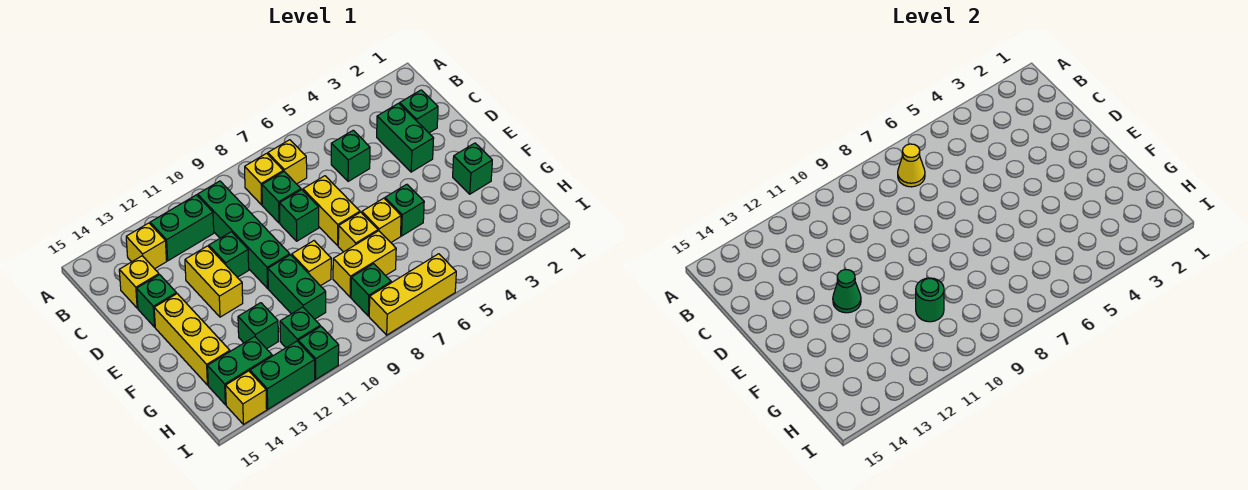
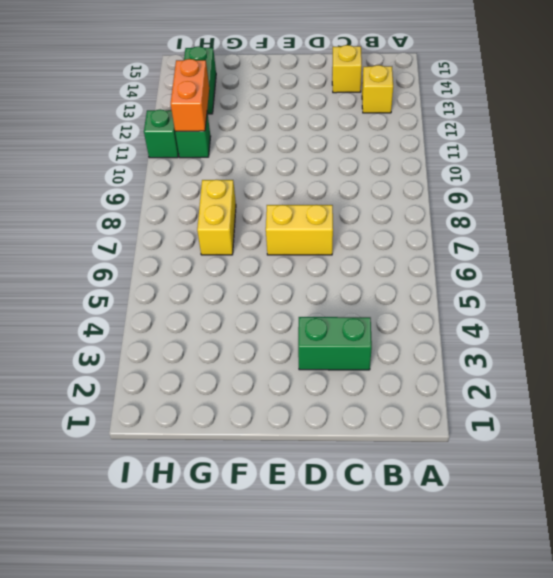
orange 1x2 brick [171,59,209,132] -> none
none -> yellow 1x1 brick [268,140,307,184]
none -> yellow 1x1 brick [245,153,283,205]
none -> green 1x4 brick [198,181,290,288]
none -> green 1x2 brick [150,195,214,261]

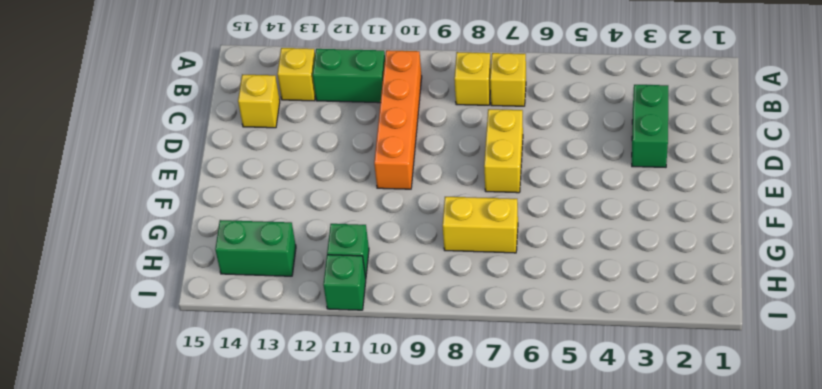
orange 1x4 brick [374,50,422,189] -> green 1x4 brick [198,181,290,288]
none -> green 1x1 brick [400,90,438,133]
none -> green 1x1 brick [331,130,370,181]
none -> green 1x1 brick [262,172,301,223]
none -> green 1x1 brick [280,190,319,241]

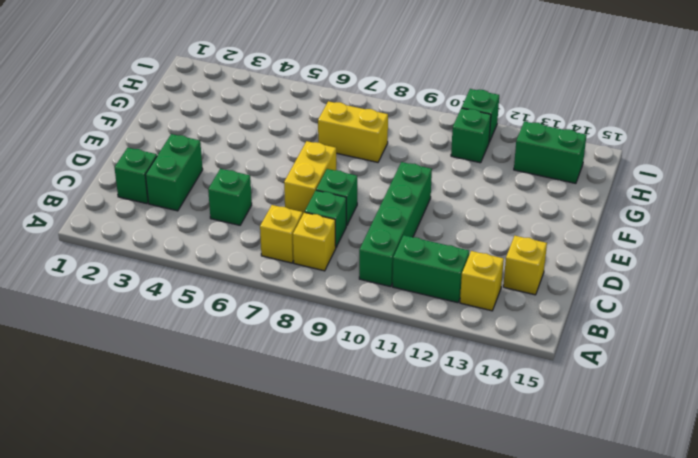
none -> green 1x1 brick [209,232,249,277]
none -> yellow 1x2 brick [185,246,243,317]
none -> green 1x1 brick [137,275,176,327]
none -> yellow 1x3 brick [154,294,230,385]

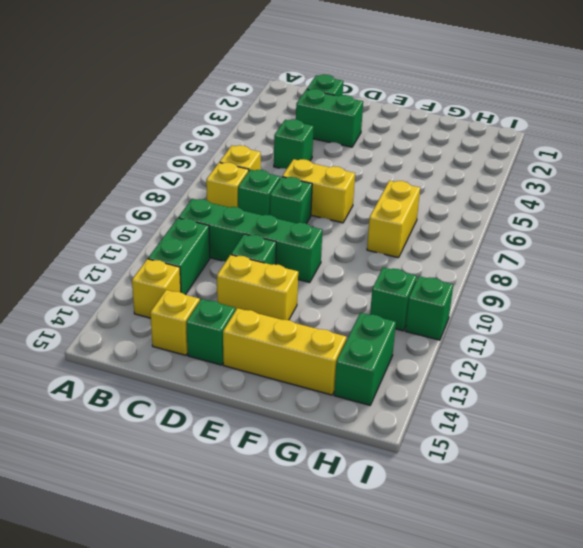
none -> green 1x1 brick [453,143,492,194]
none -> green 1x1 brick [385,184,424,236]
none -> yellow 1x1 brick [362,198,401,242]
none -> yellow 1x1 brick [338,212,378,252]

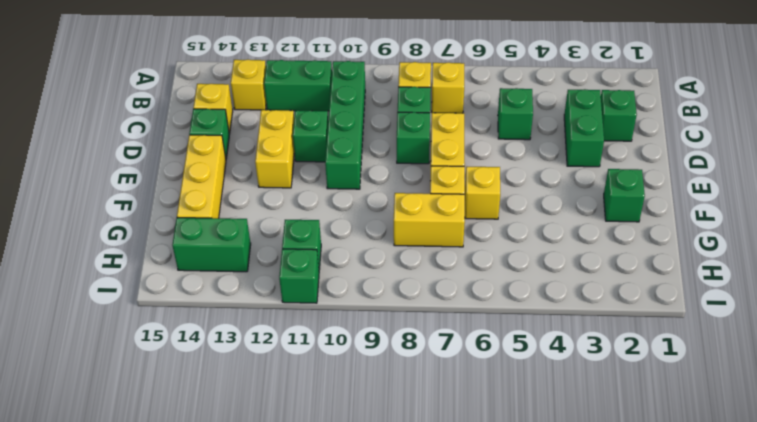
none -> green 1x1 brick [385,184,424,236]
none -> yellow 1x1 brick [292,241,331,286]
none -> green 1x2 brick [268,255,326,319]
none -> green 1x1 brick [238,303,278,349]

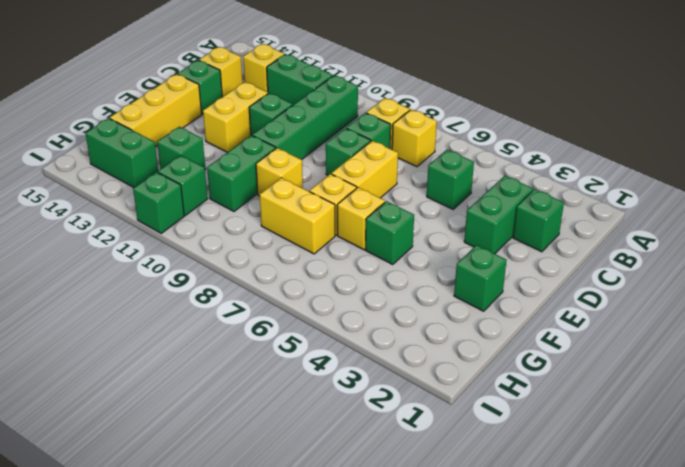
none -> green 1x1 brick [351,264,391,316]
none -> yellow 1x3 brick [369,254,456,335]
none -> green 1x2 brick [250,341,315,409]
none -> yellow 1x1 brick [226,371,267,424]

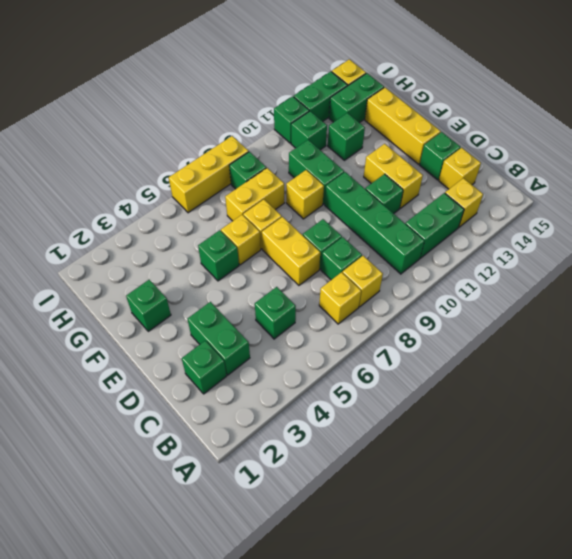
none -> yellow 1x1 cone [898,144,925,187]
none -> green 1x1 cone [833,270,861,313]
none -> green 1x1 round brick [916,278,944,322]

